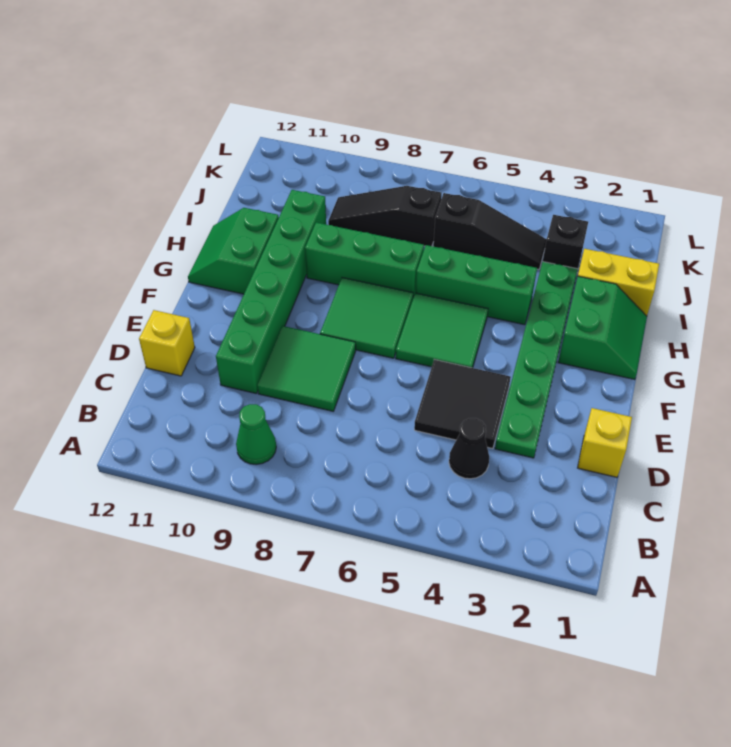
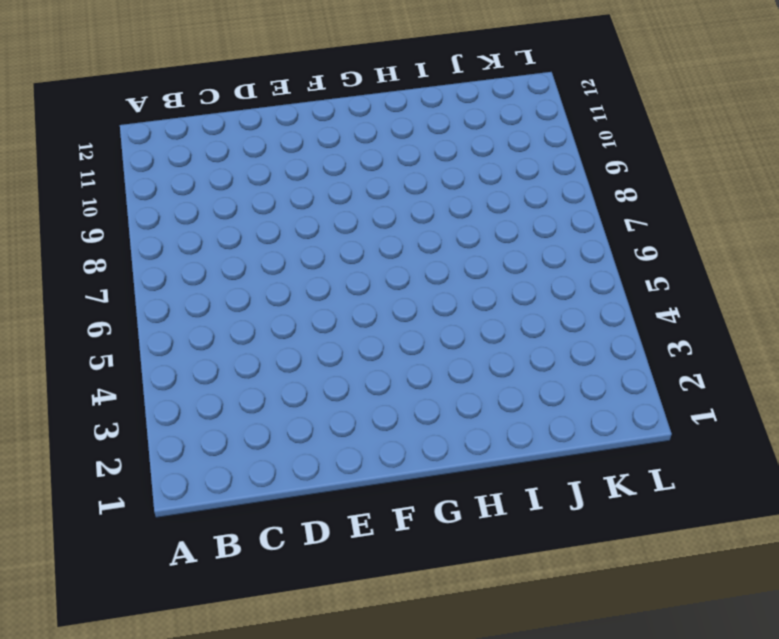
none -> green 1x1 cone [236,404,276,464]
none -> black 1x1 cone [449,418,489,479]
none -> yellow 1x1 brick [578,408,632,477]

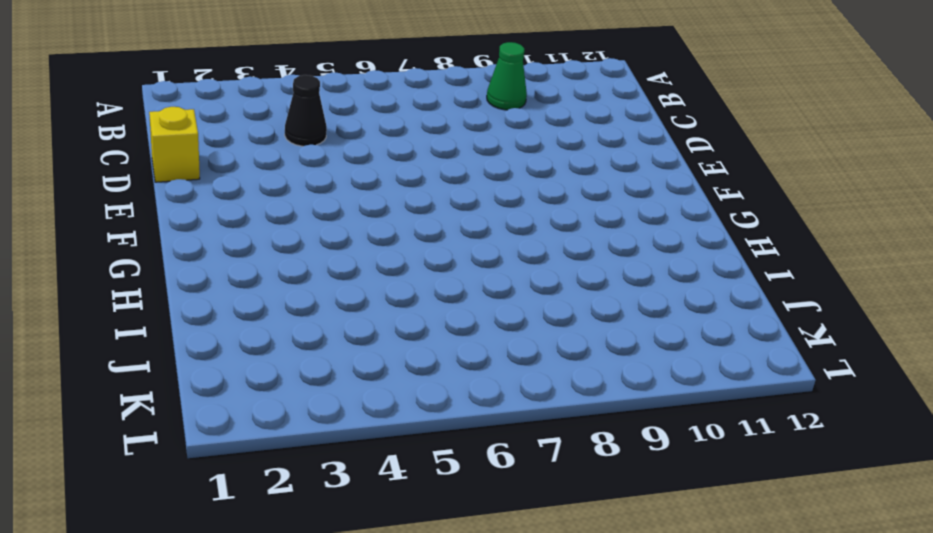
none -> green 1x6 plate [495,262,578,458]
none -> black 2x2 tile [414,360,511,449]
none -> green 2x2 tile [257,326,356,411]

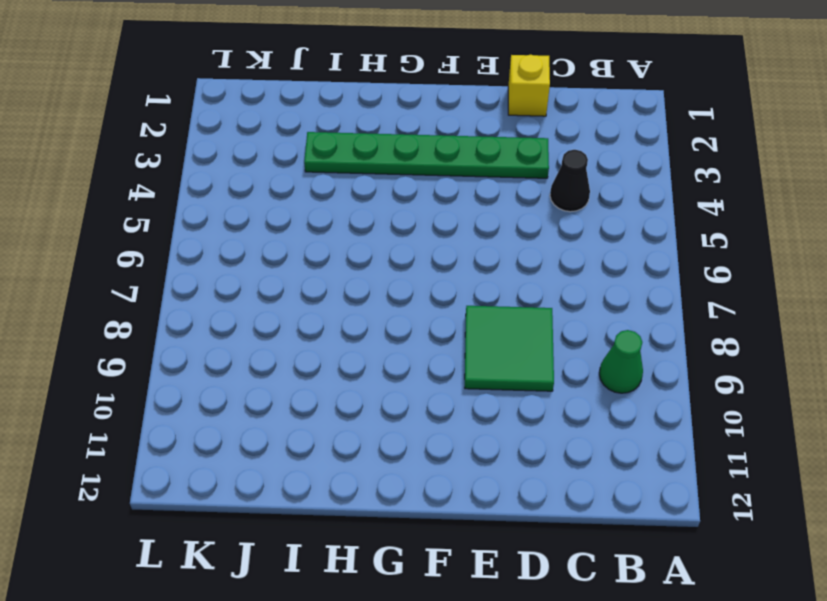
none -> black 2x2 tile [414,360,511,449]
none -> green 1x6 brick [216,190,326,394]
none -> yellow 1x1 brick [139,310,195,376]

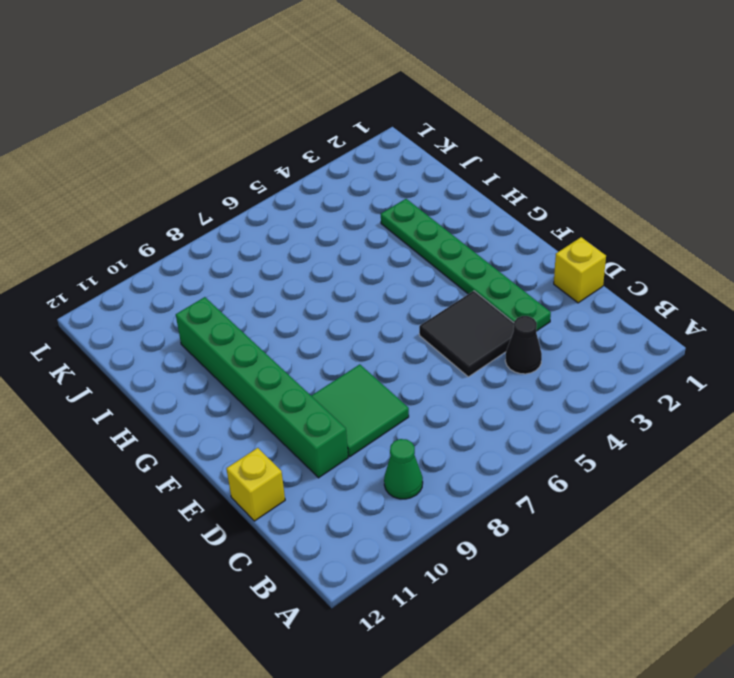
none -> green 2x2 tile [396,293,488,368]
none -> green 2x2 tile [320,278,413,358]
none -> green 2x2 slope [558,276,647,380]

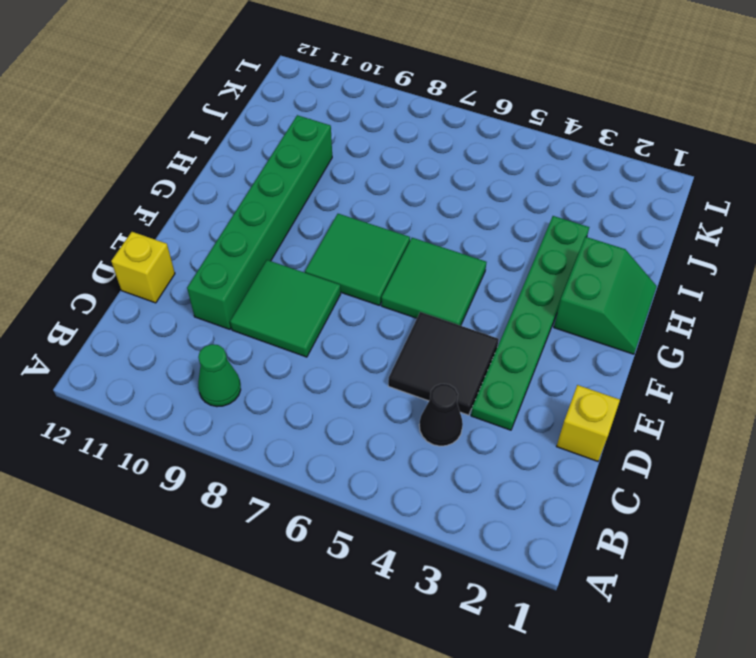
none -> green 2x2 slope [188,208,279,294]
none -> green 1x3 brick [416,245,537,325]
none -> green 1x3 brick [305,223,424,298]

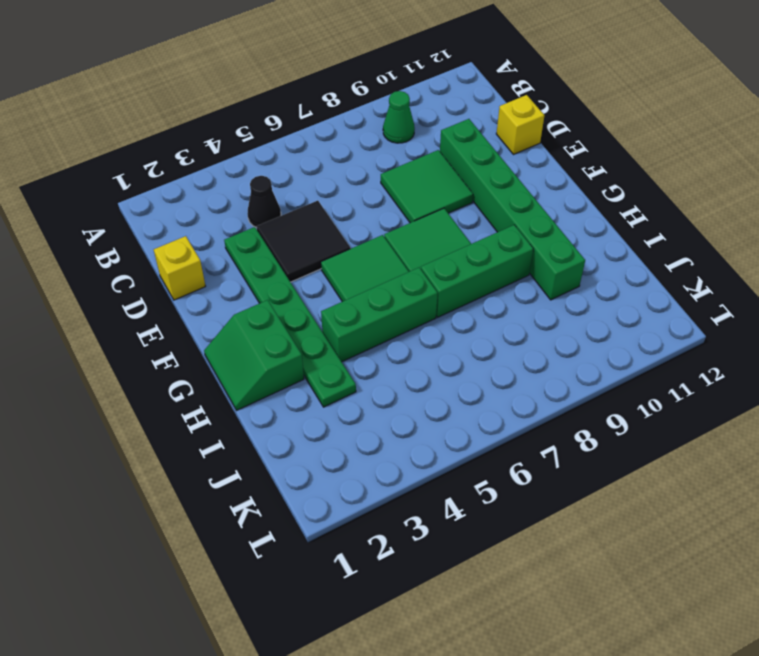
none -> green 2x2 slope [188,208,279,294]
none -> yellow 1x2 brick [578,249,659,316]
none -> black 1x1 brick [543,215,588,269]

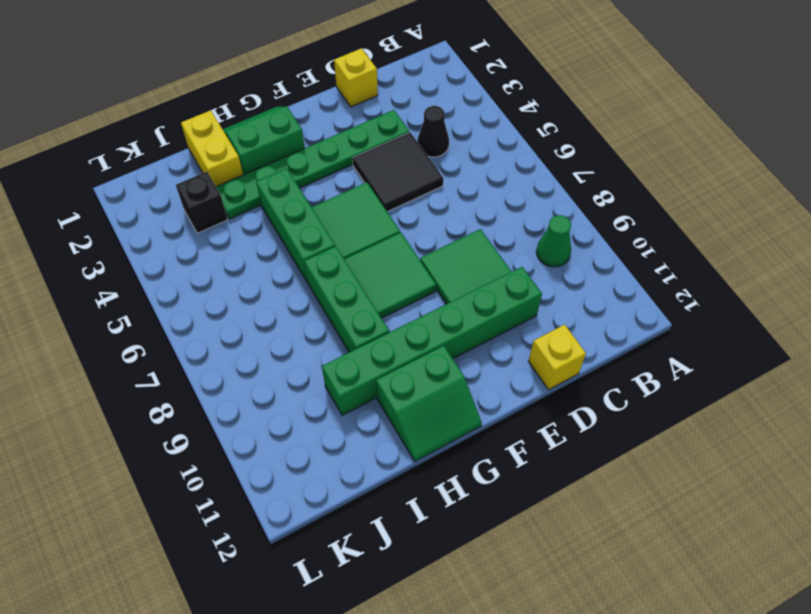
none -> black 1x3 slope [433,193,547,270]
none -> black 1x3 slope [328,186,442,246]

